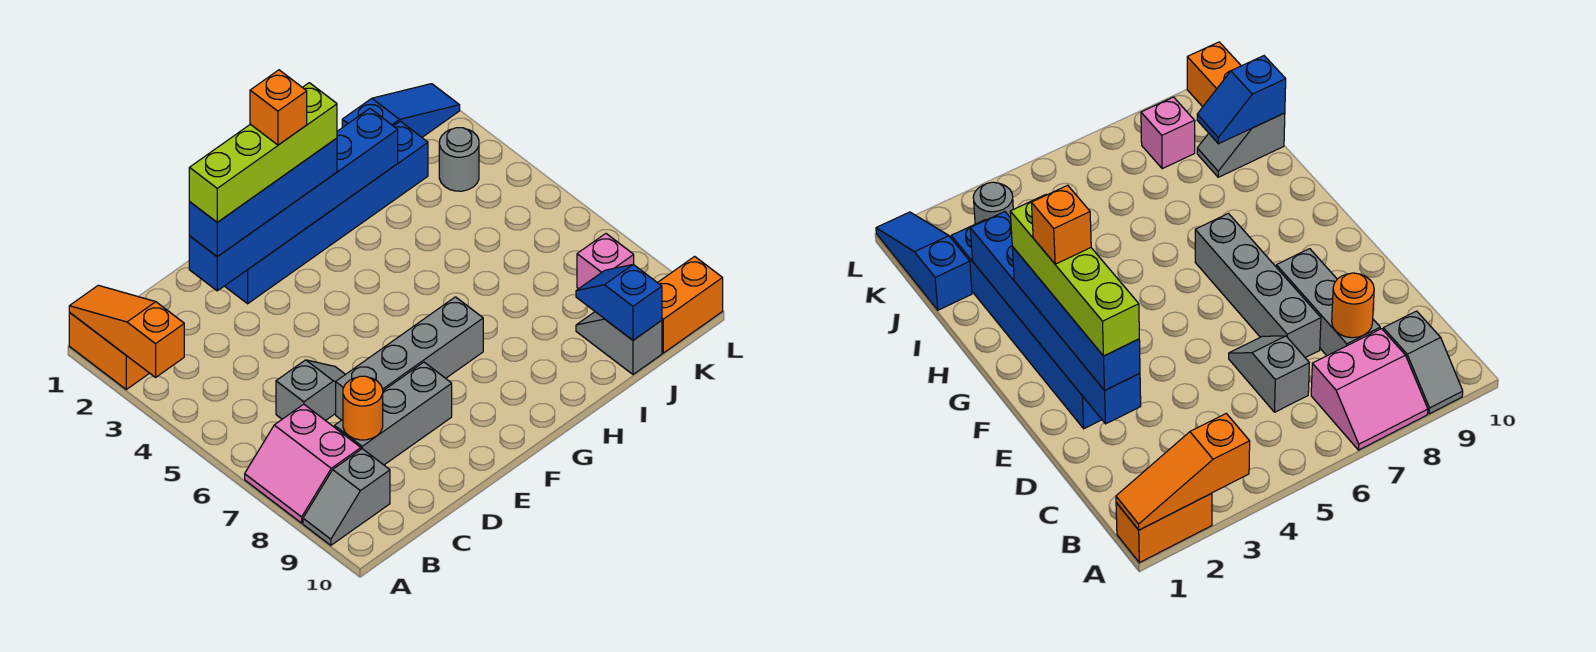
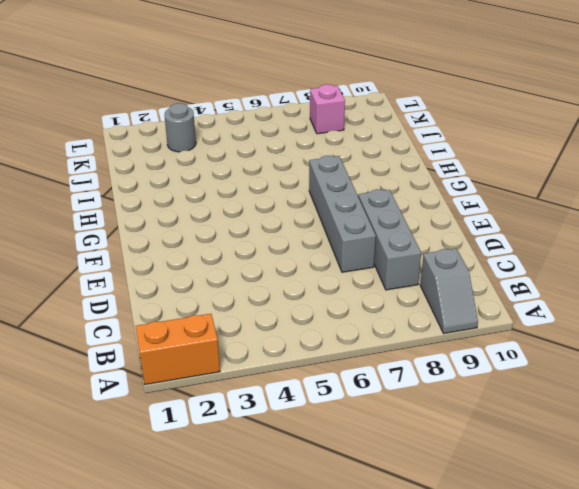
none -> pink 2x2 slope [245,404,361,523]
none -> grey 1x2 slope [276,360,345,421]
none -> blue 1x6 brick [225,121,428,304]

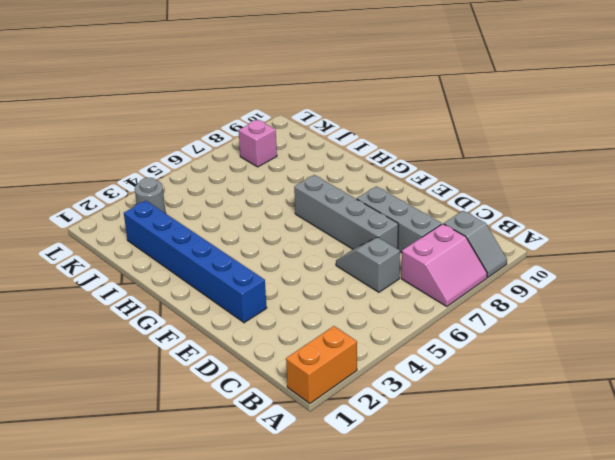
none -> blue 1x3 slope [342,84,460,137]
none -> grey 1x2 slope [576,312,662,374]
none -> orange 1x2 brick [658,256,723,353]

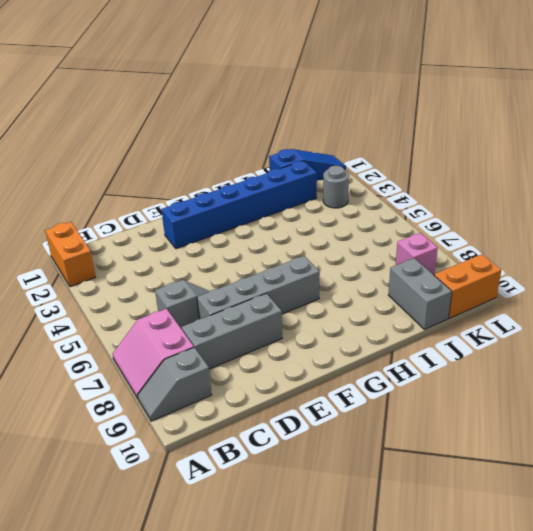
grey 1x2 brick [388,258,452,330] -> grey 1x2 slope [576,312,662,374]
none -> orange 1x3 slope [69,285,184,377]
none -> orange 1x1 round brick [343,376,383,440]
none -> blue 1x6 brick [189,109,398,291]

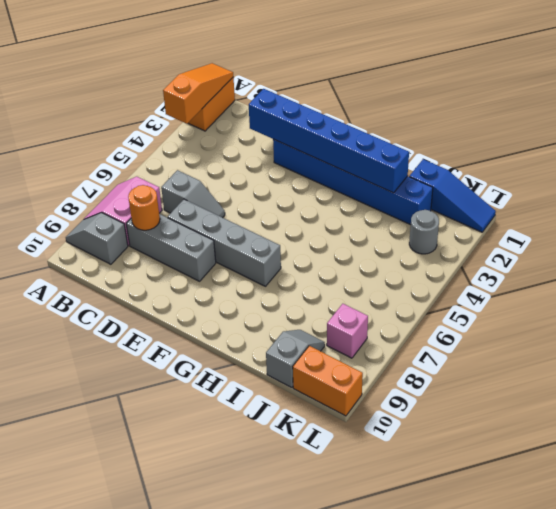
none -> blue 1x2 slope [576,264,662,340]
none -> blue 1x4 brick [189,138,337,257]
none -> lime 1x4 brick [189,83,337,222]

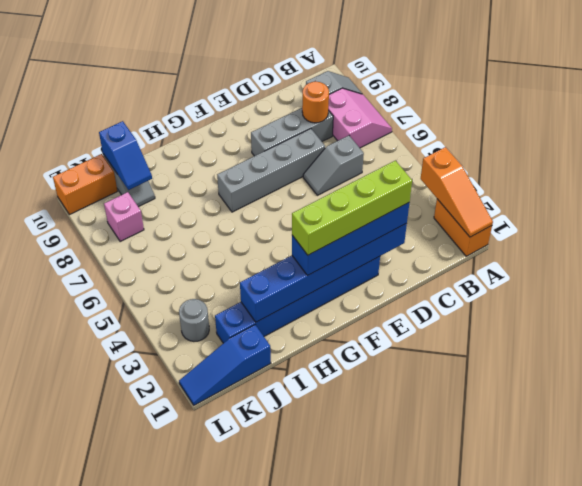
none -> orange 1x1 brick [250,70,307,145]

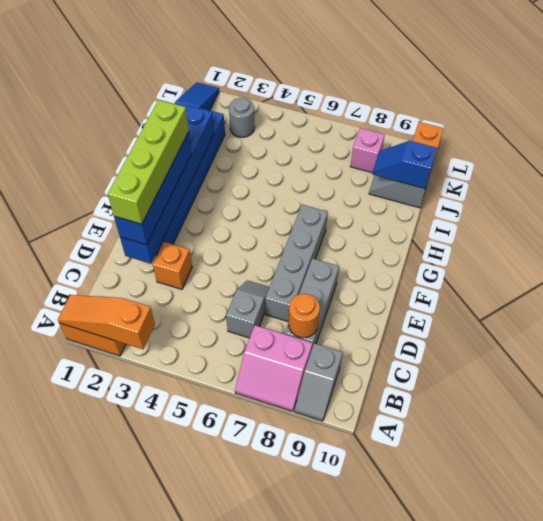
orange 1x1 brick [153,242,192,289] -> orange 1x1 brick moved to [250,70,307,145]

